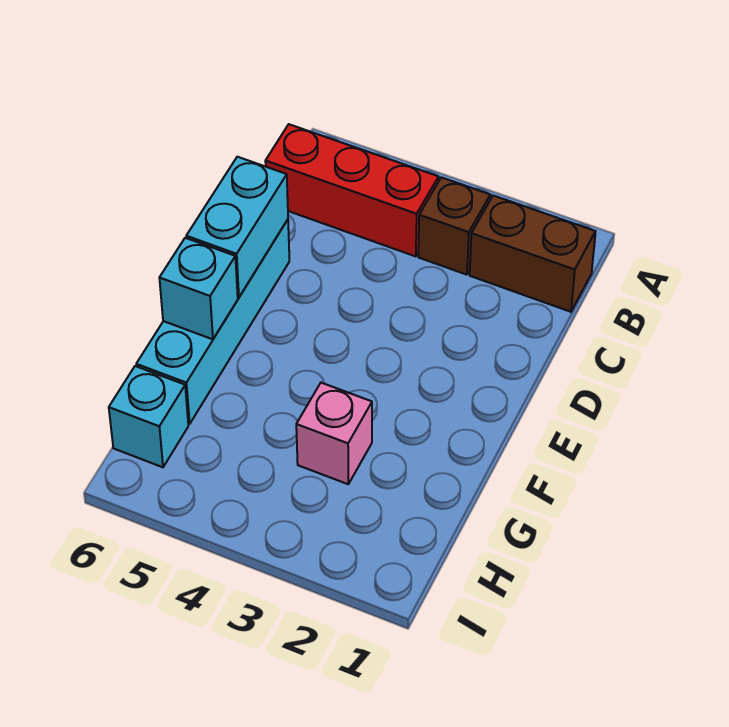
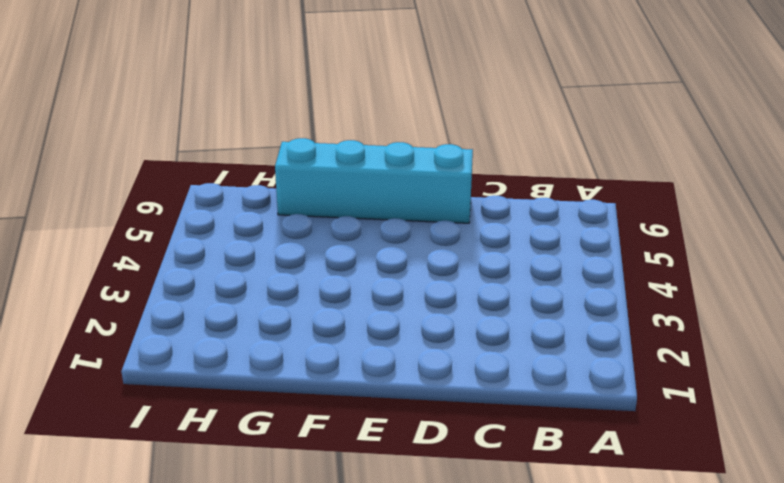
none -> brown 1x2 brick [470,196,596,312]
none -> brown 1x1 brick [418,177,490,275]

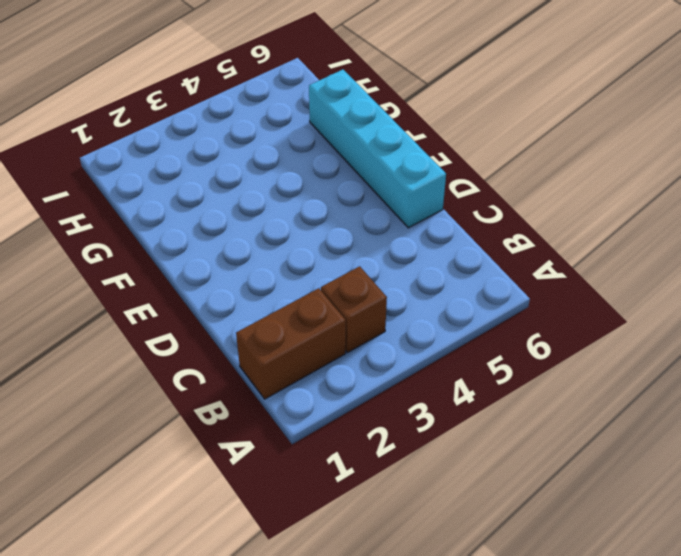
none -> red 1x3 brick [265,124,439,256]
none -> pink 1x1 brick [296,383,372,484]

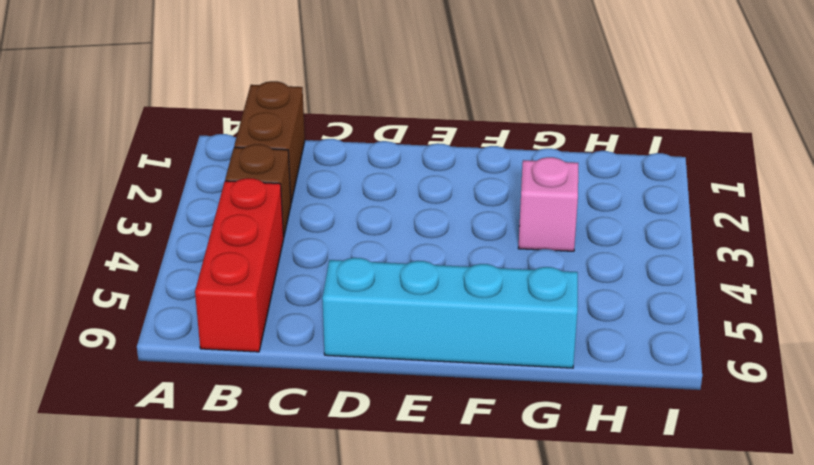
none -> cyan 1x1 brick [109,366,188,467]
none -> cyan 1x2 brick [186,157,288,297]

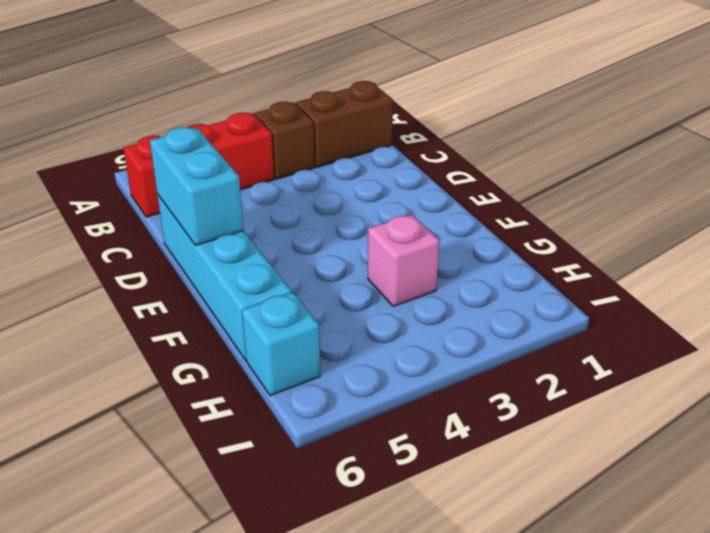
none -> cyan 1x1 brick [159,238,238,339]

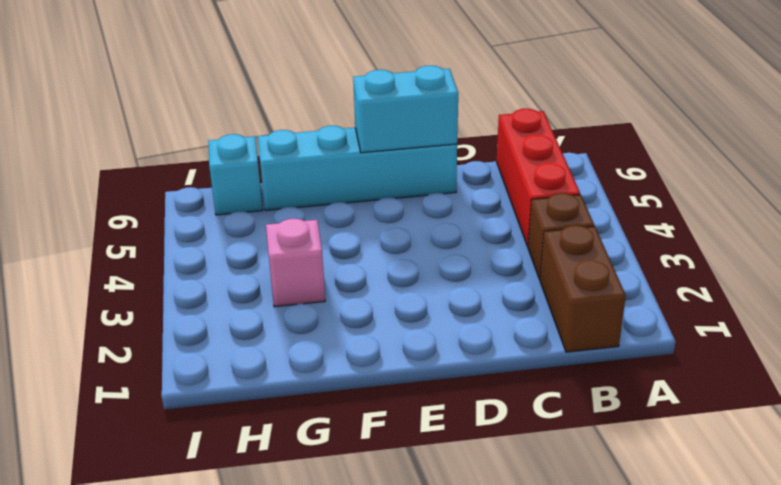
none -> cyan 1x1 brick [159,238,238,339]

